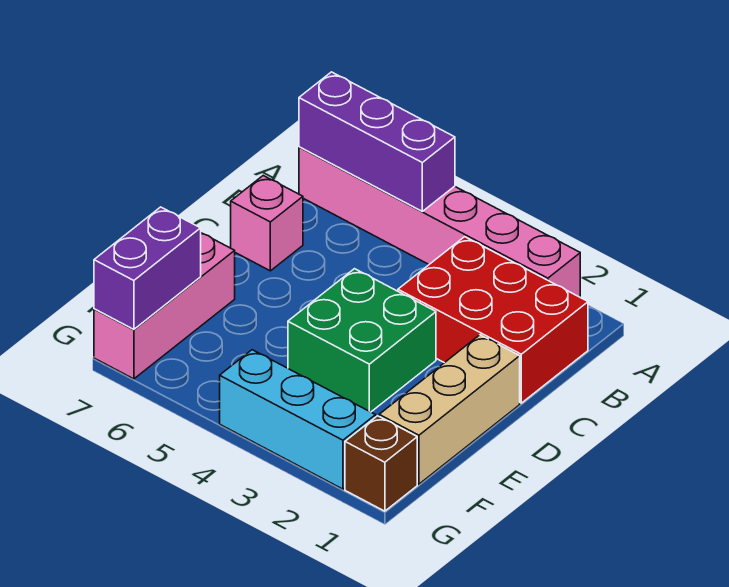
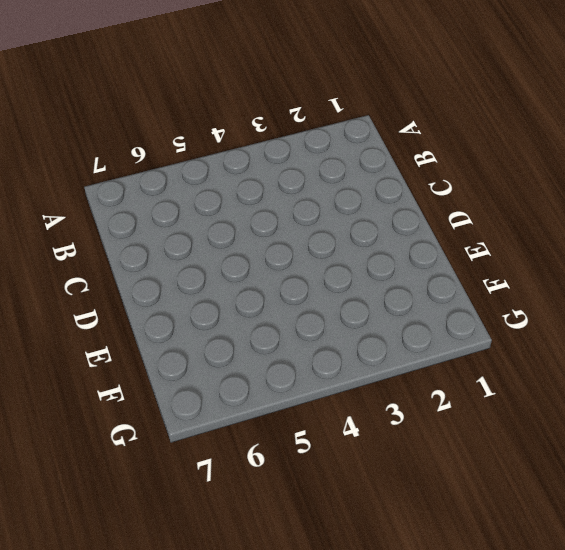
none -> pink 1x6 brick [299,147,580,297]
none -> red 2x3 brick [398,237,588,403]

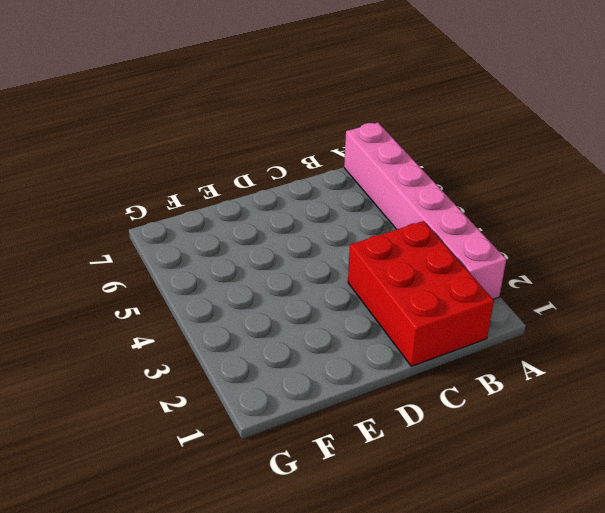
none -> pink 1x1 brick [231,176,303,271]
none -> tan 1x3 brick [379,335,520,484]

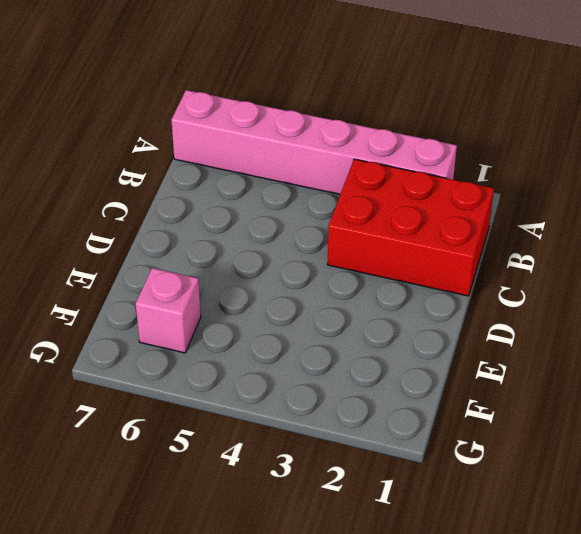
pink 1x1 brick [136,268,201,353] -> pink 1x1 brick moved to [231,176,303,271]
none -> tan 1x3 brick [379,335,520,484]
none -> green 2x2 brick [288,269,436,412]

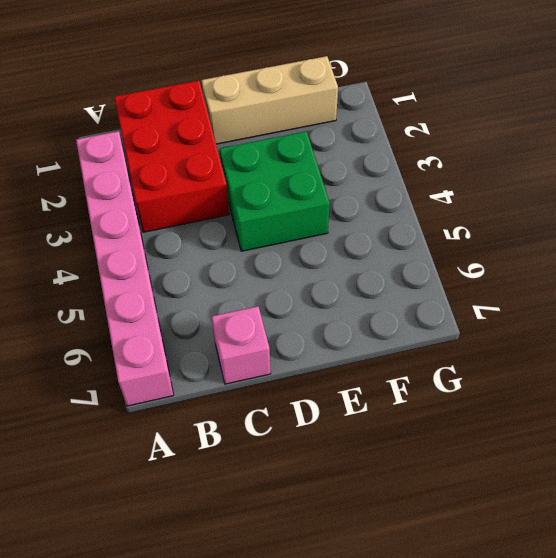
none -> pink 1x3 brick [94,233,235,379]
none -> brown 1x1 brick [345,416,417,511]

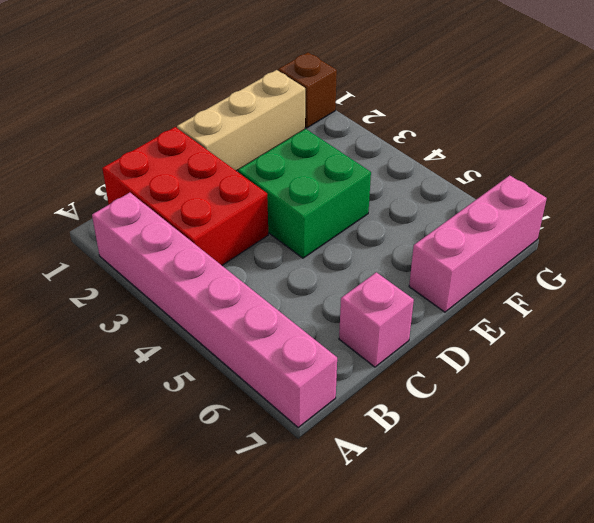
none -> cyan 1x3 brick [220,350,376,489]
none -> purple 1x3 brick [299,72,455,211]

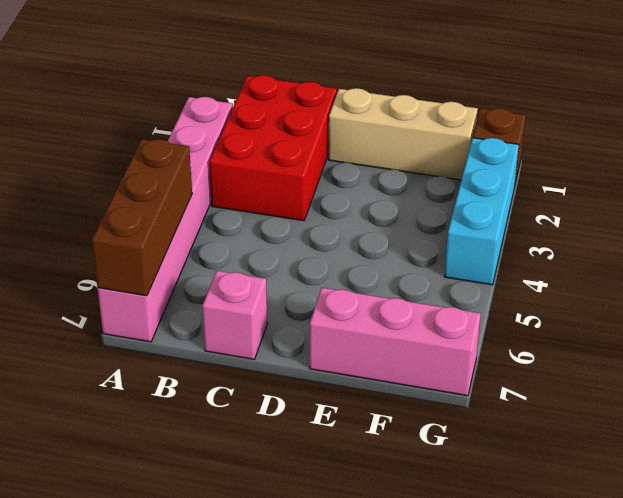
brown 1x3 brick [92,139,192,296] -> purple 1x3 brick [299,72,455,211]
none -> green 2x2 brick [288,269,436,412]
none -> purple 1x2 brick [94,207,201,329]

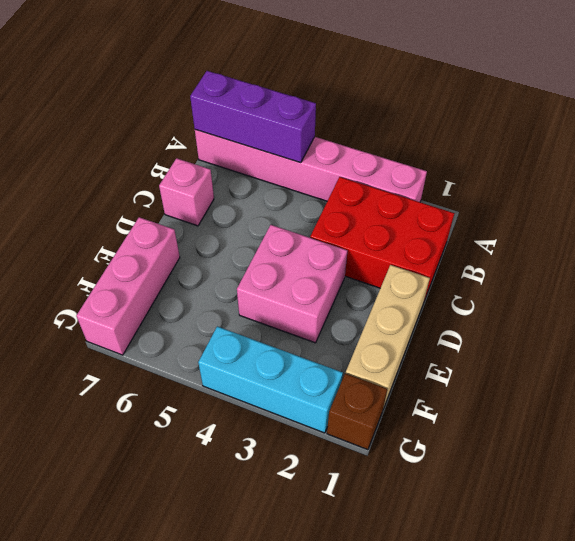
pink 2x2 brick [237,225,347,343] -> green 2x2 brick [288,269,436,412]
none -> purple 1x2 brick [94,207,201,329]

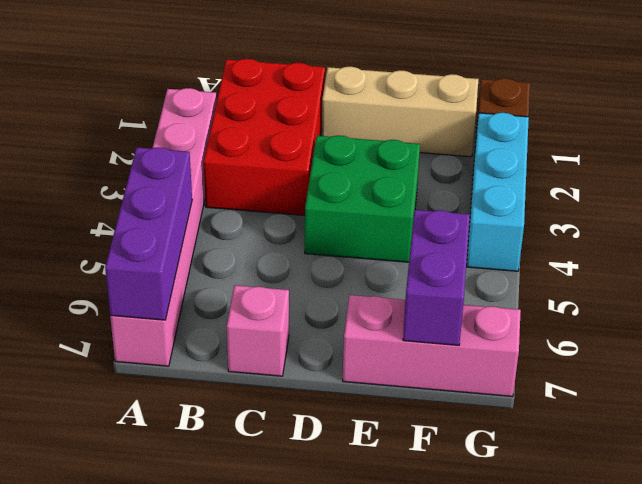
purple 1x2 brick [403,210,470,345] -> purple 1x2 brick turned to [94,207,201,329]

